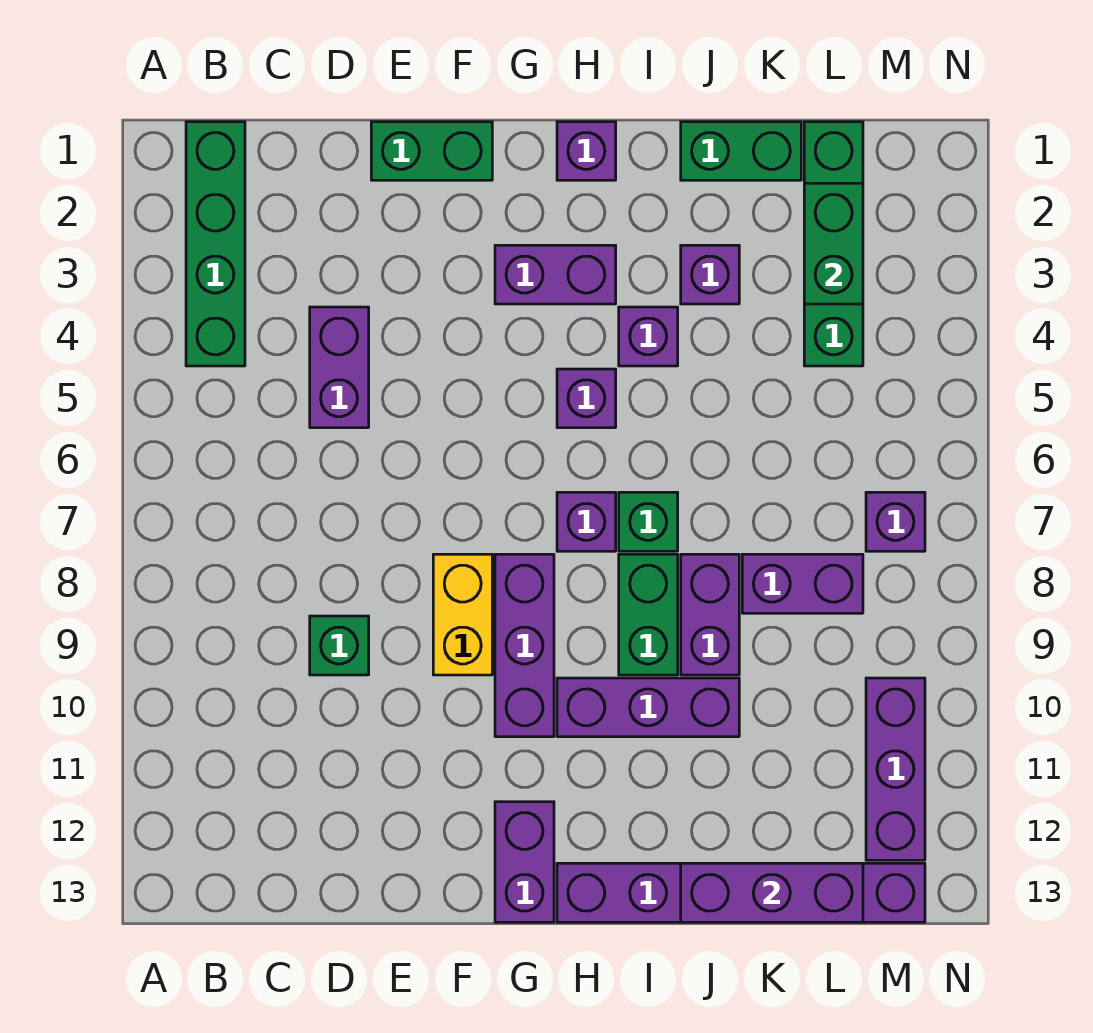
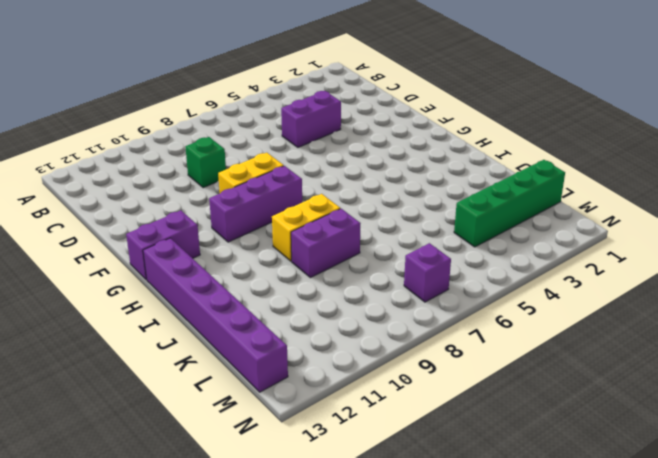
yellow 1x2 brick [272,194,340,261] -> green 1x2 brick [619,554,678,675]
none -> green 1x4 brick [186,122,245,366]
none -> green 1x2 brick [371,122,492,180]
none -> purple 1x2 brick [495,245,616,304]

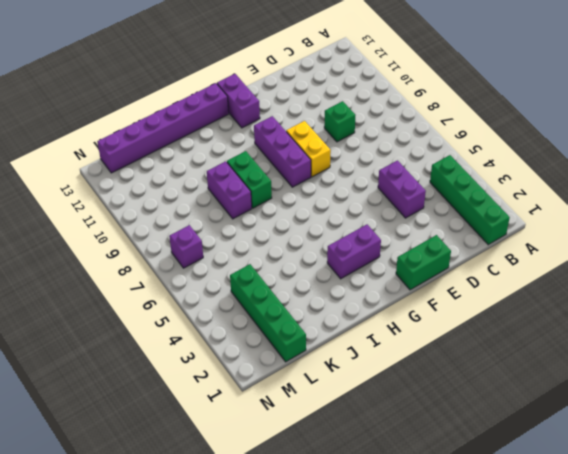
none -> purple 1x1 brick [557,122,616,180]
none -> purple 1x1 brick [557,369,616,428]
none -> purple 1x1 brick [557,492,616,551]

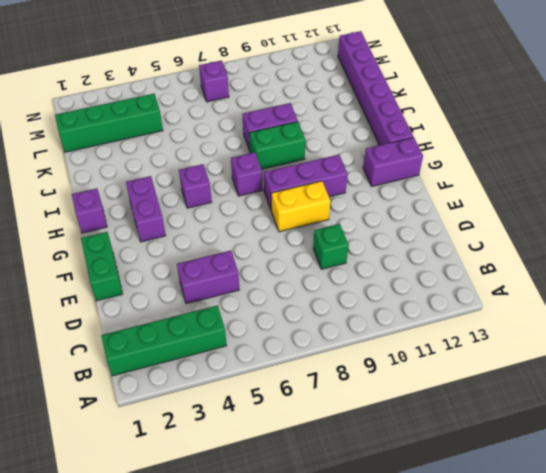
none -> purple 1x3 brick [557,678,739,737]
none -> purple 1x1 brick [619,307,678,366]
none -> green 1x1 brick [619,492,678,551]

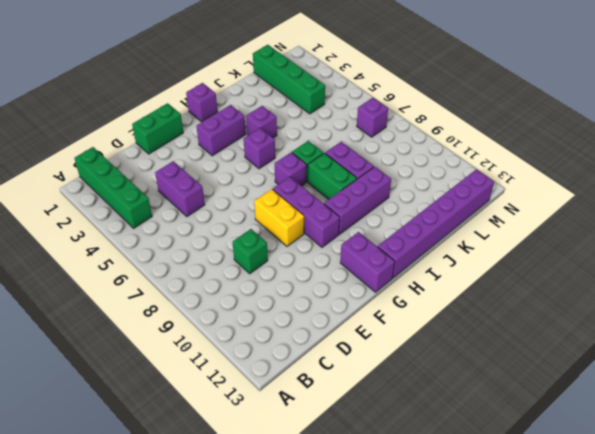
none -> green 1x2 brick [681,122,801,180]
none -> purple 1x1 brick [681,245,739,304]
none -> purple 1x2 brick [742,554,863,613]

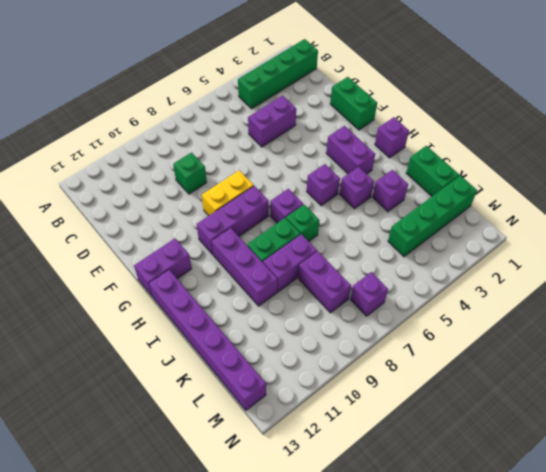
none -> purple 1x3 brick [866,678,925,860]
none -> purple 1x3 brick [681,863,863,922]
none -> green 1x2 brick [804,183,863,304]

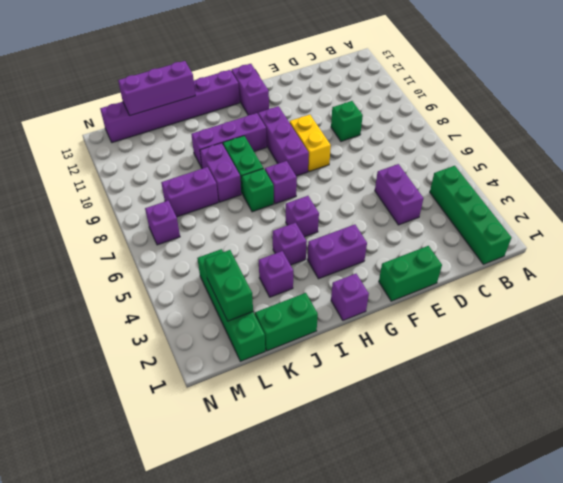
none -> purple 1x3 brick [866,678,925,860]

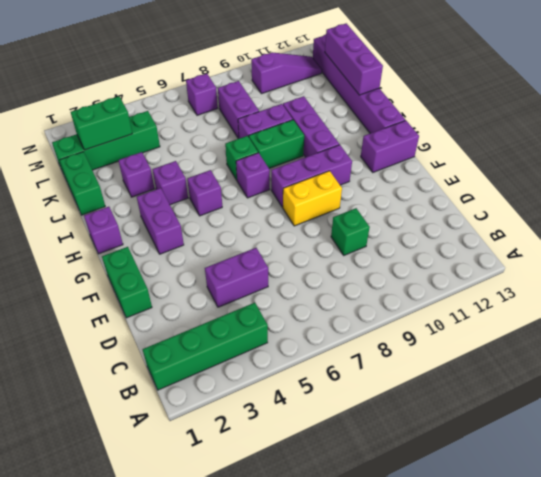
purple 1x3 slope [251,52,322,94] -> purple 1x3 brick [866,678,925,860]

